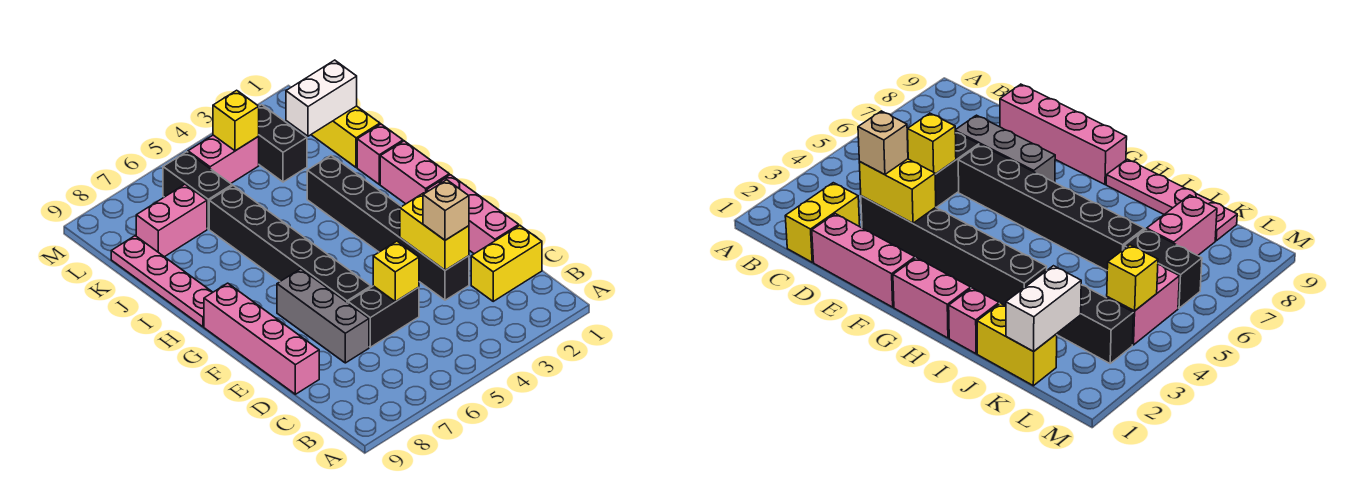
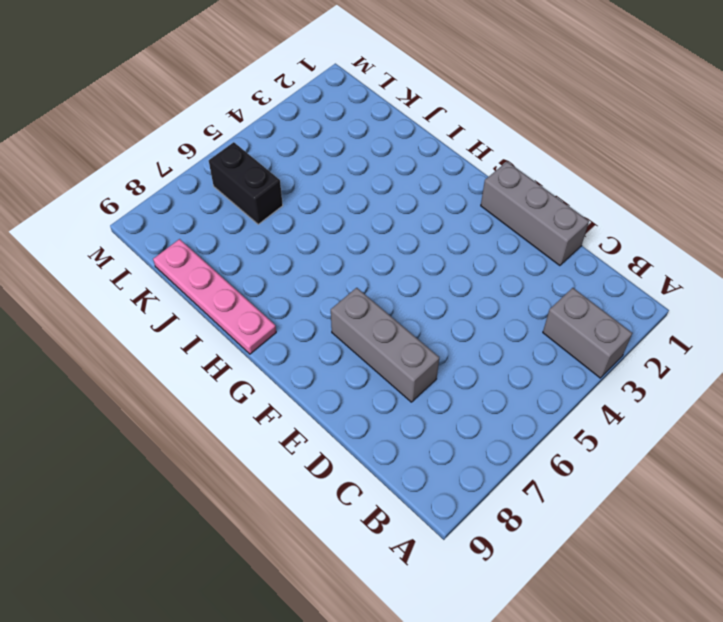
grey 1x2 brick [543,288,632,378] -> none
grey 1x3 brick [481,162,589,266] -> pink 1x3 brick [427,175,519,254]
none -> yellow 1x2 brick [471,226,542,301]
none -> black 1x6 brick [307,156,469,300]
none -> black 1x2 brick [348,286,419,347]

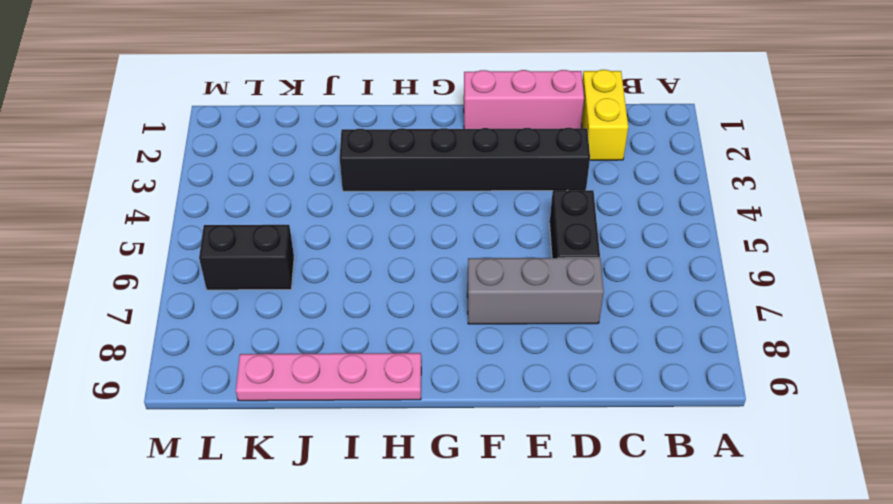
none -> pink 1x4 brick [204,283,319,394]
none -> black 1x6 brick [209,186,371,303]
none -> pink 1x2 brick [380,141,449,204]

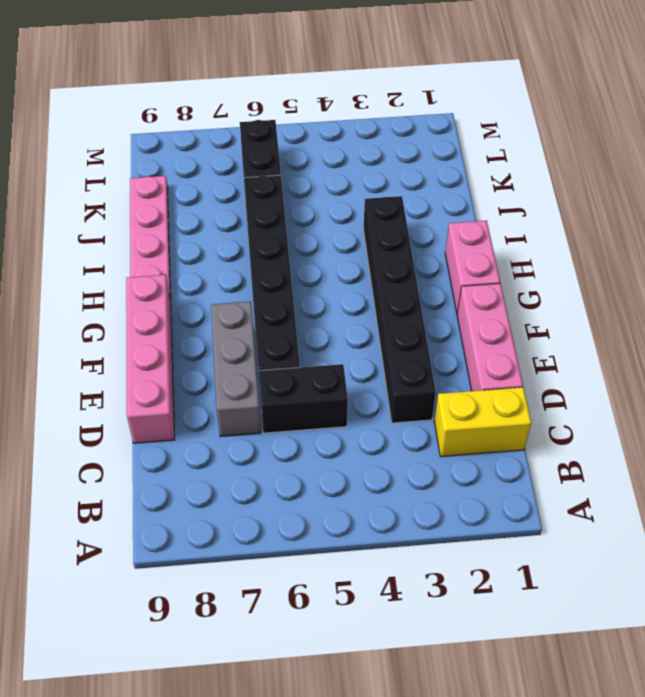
none -> pink 1x1 brick [357,124,403,184]
none -> yellow 1x2 brick [311,106,380,168]
none -> black 1x2 brick [258,105,307,182]

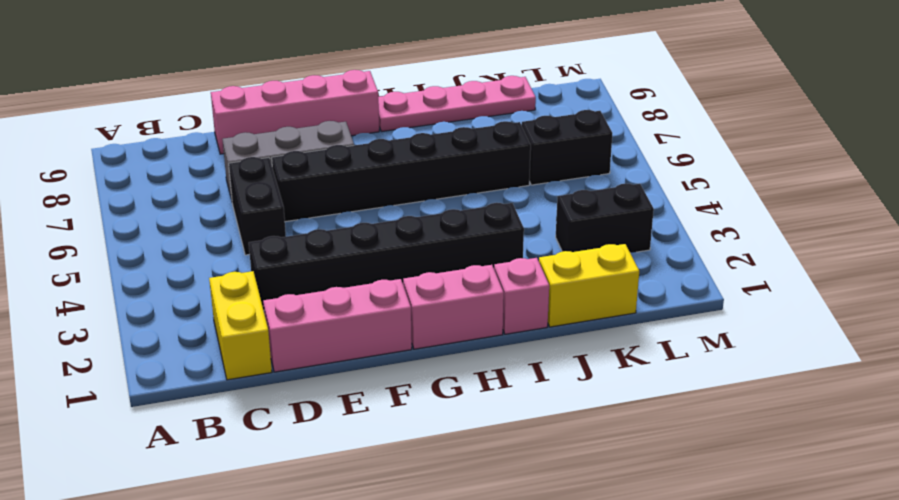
none -> pink 1x2 brick [136,184,207,257]
none -> pink 1x2 brick [188,135,259,183]
none -> yellow 1x2 brick [400,193,469,270]

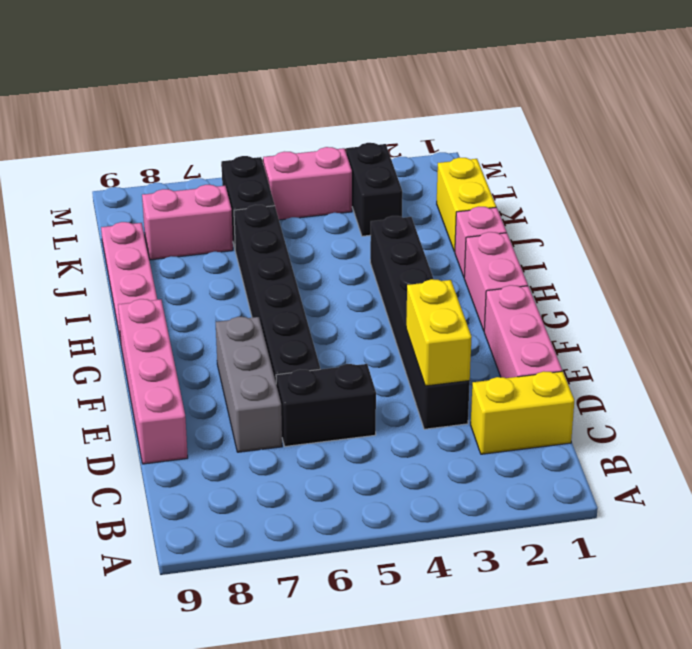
none -> yellow 1x1 brick [373,241,419,302]
none -> white 1x2 brick [286,60,357,136]
none -> yellow 1x1 brick [213,90,259,151]

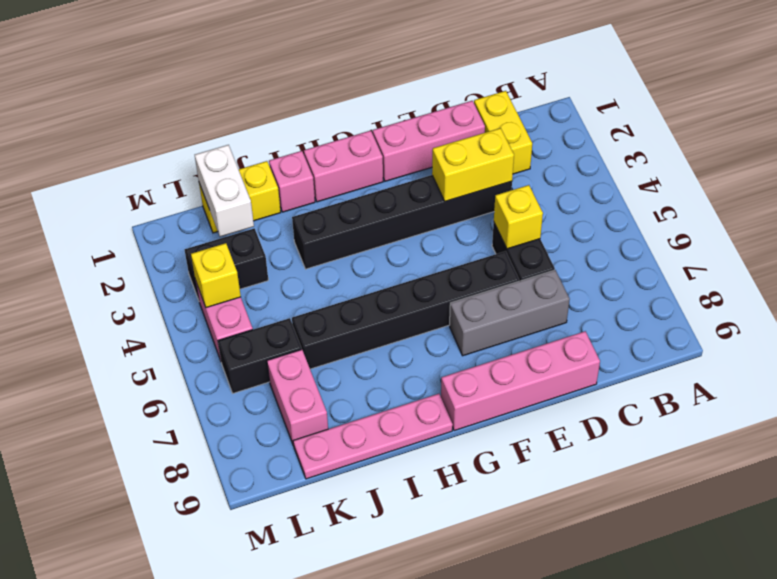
none -> tan 1x1 brick [423,180,469,240]

